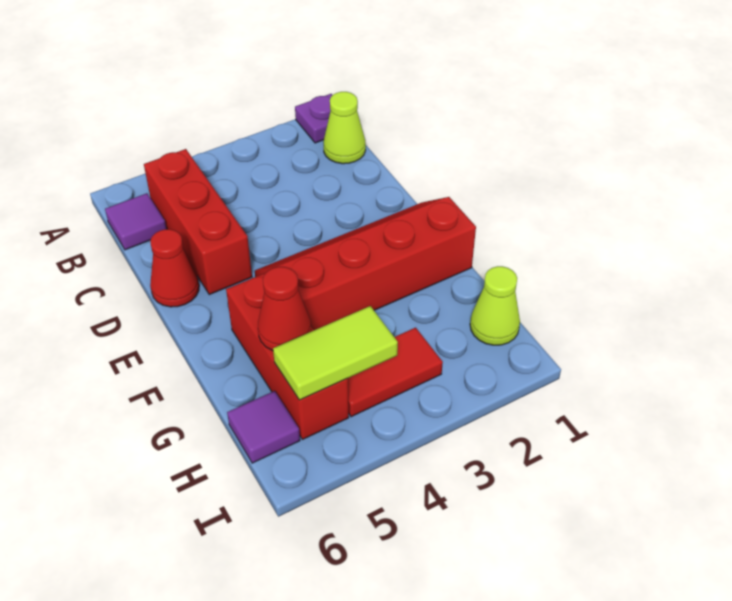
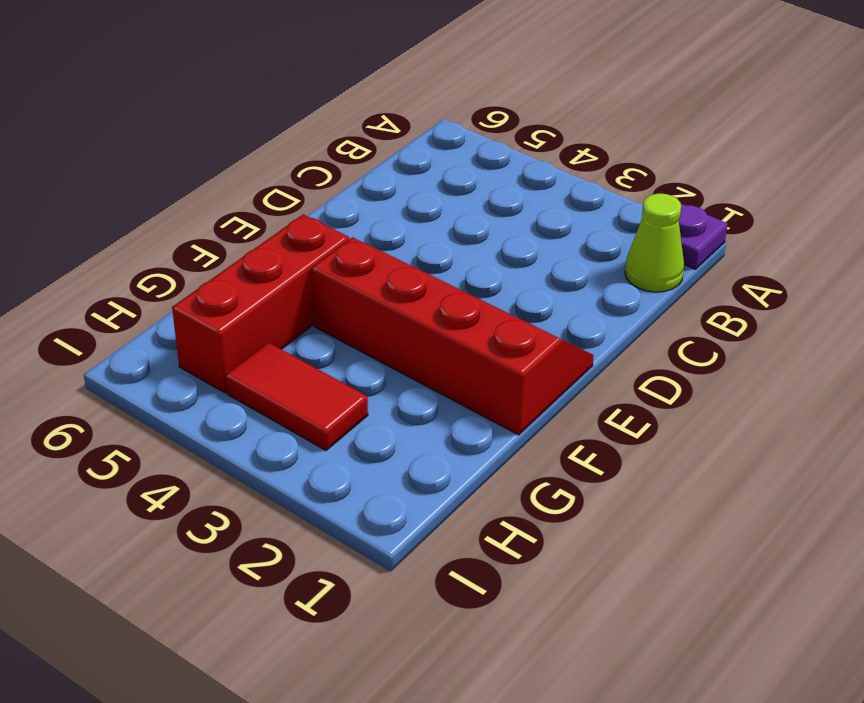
none -> red 1x3 brick [144,149,252,295]
none -> purple 1x1 tile [105,193,166,250]
none -> red 1x1 cone [150,229,199,307]

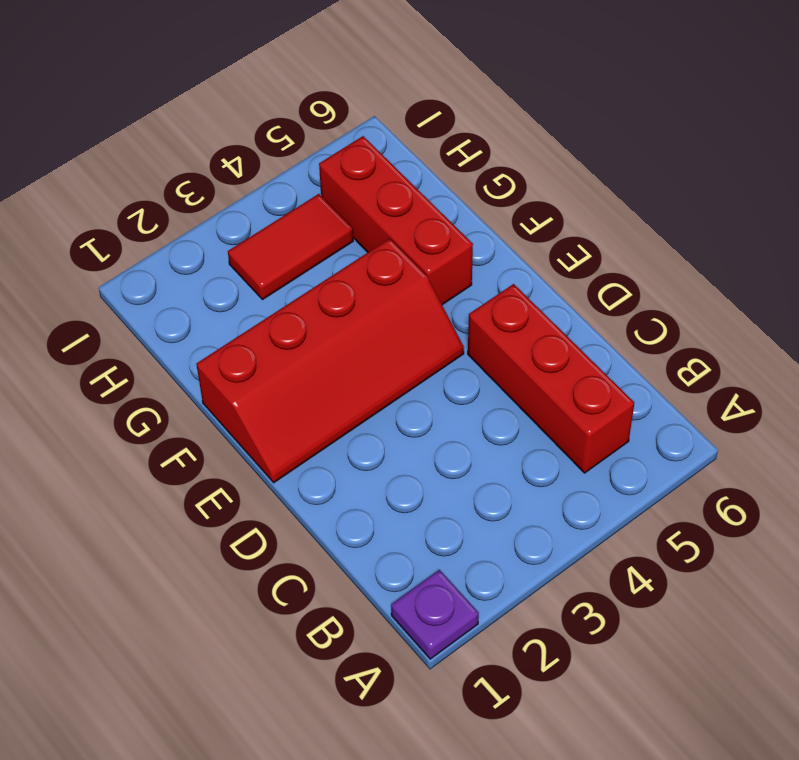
none -> lime 1x1 cone [323,92,366,164]
none -> purple 1x1 tile [105,193,166,250]
none -> red 1x1 cone [150,229,199,307]

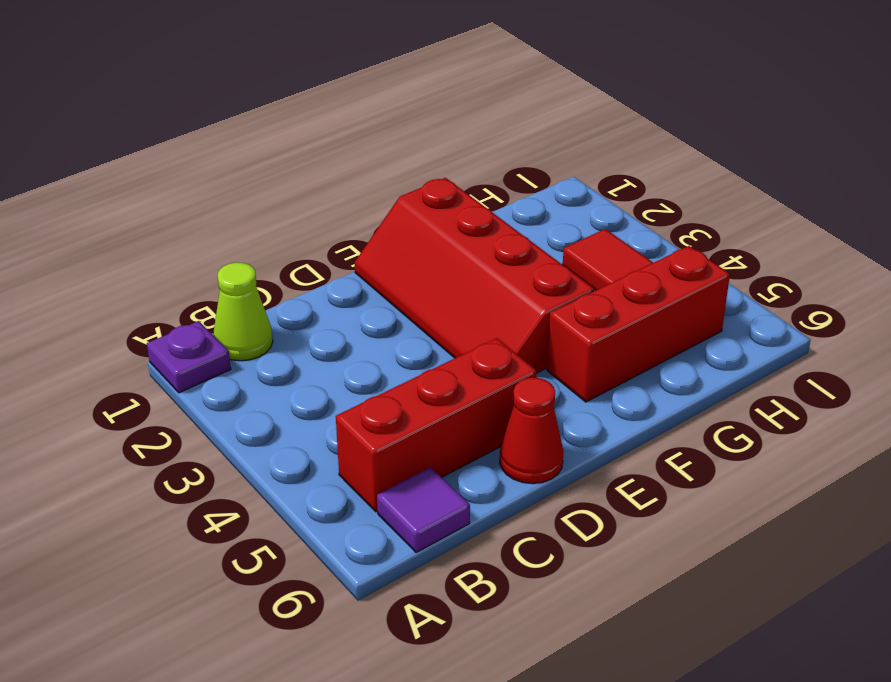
none -> lime 1x1 cone [470,266,520,345]
none -> purple 1x1 tile [227,391,300,463]
none -> red 1x1 cone [258,267,311,351]

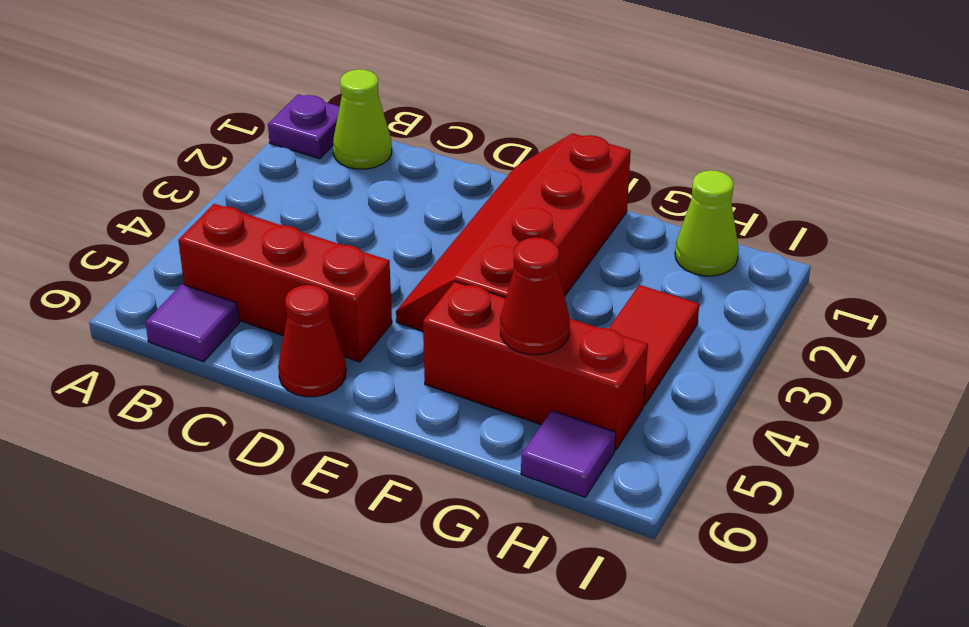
none -> lime 1x2 tile [273,306,398,400]

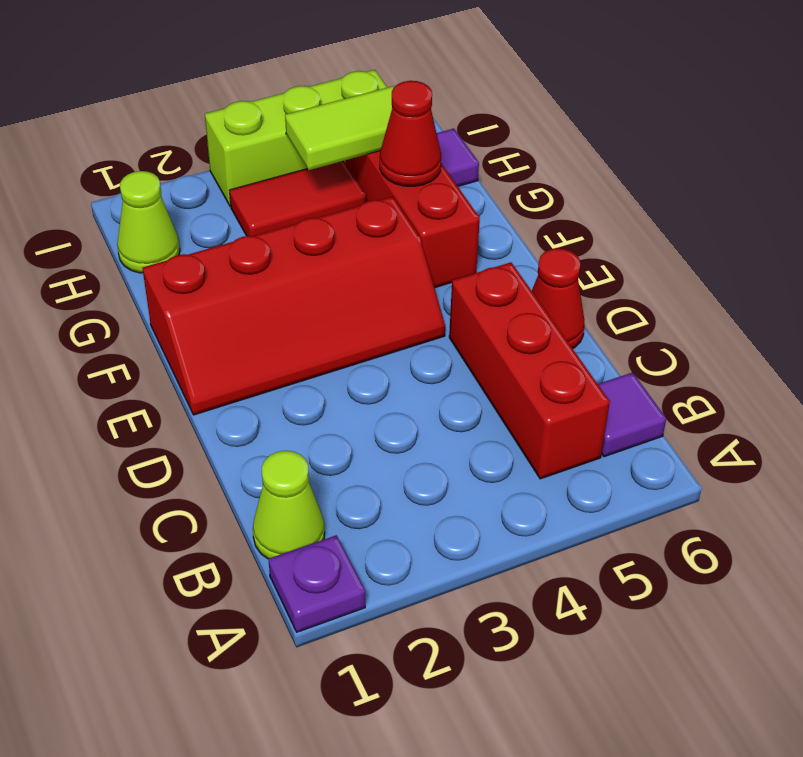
lime 1x3 brick [205,70,387,206] -> none

